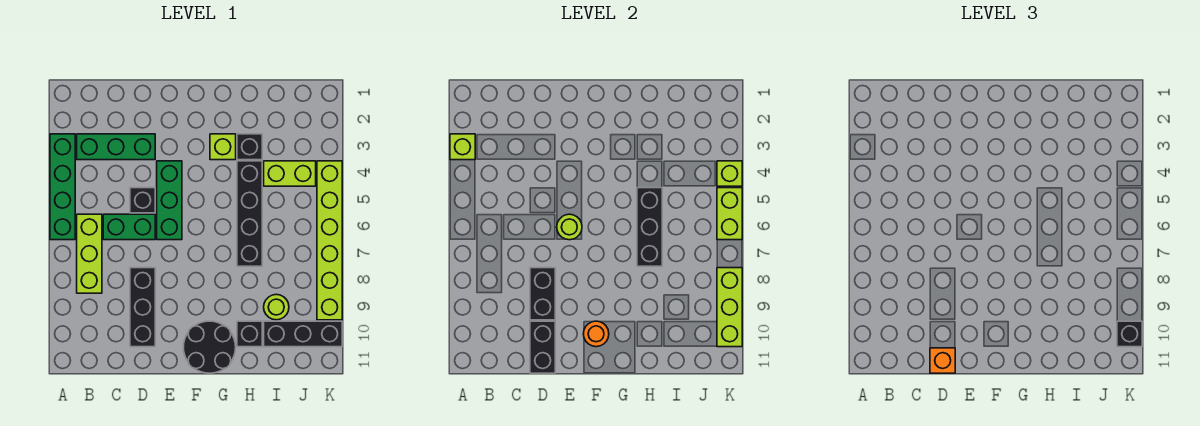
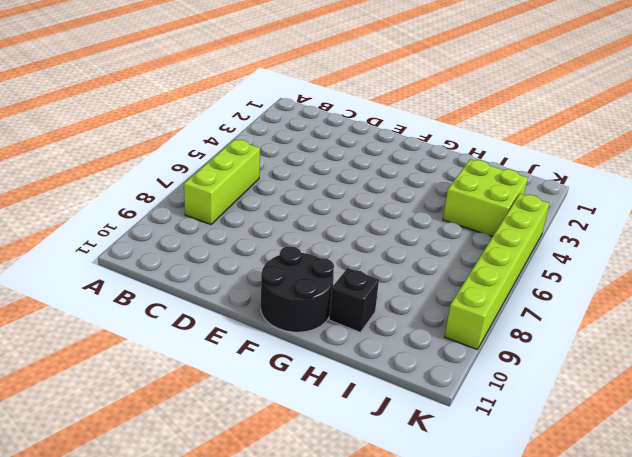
lime 2x2 brick [443,160,528,237] -> lime 1x2 brick [264,161,316,186]
none -> green 1x4 brick [50,134,75,240]
none -> green 1x3 brick [77,134,155,160]
none -> green 1x2 brick [103,214,155,240]

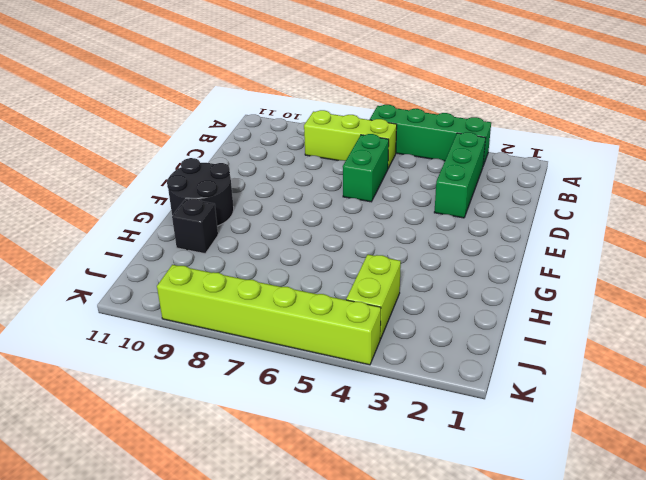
none -> black 1x1 brick [130,188,155,213]
none -> black 1x3 brick [130,268,155,347]
none -> green 1x3 brick [157,161,182,240]

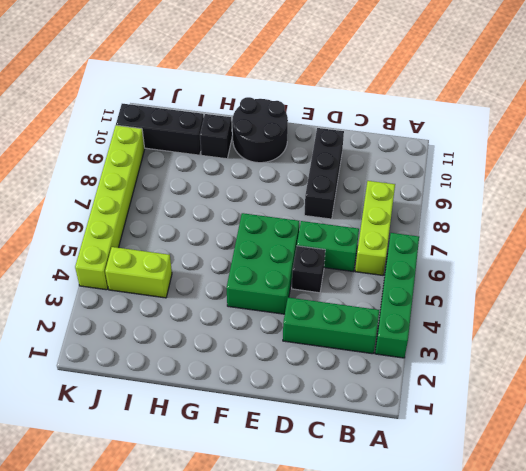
green 2x3 brick [226,213,299,314] -> green 1x3 brick [157,161,182,240]
none -> lime 1x1 brick [210,134,236,160]
none -> black 1x1 brick [237,134,262,160]
none -> black 1x4 brick [237,161,262,266]

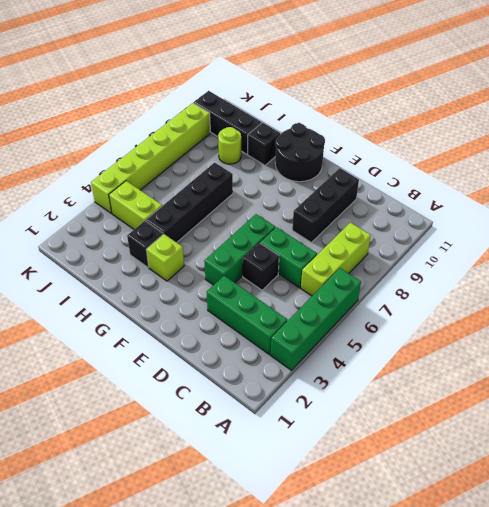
none -> lime 1x1 brick [450,134,475,160]
none -> black 1x2 brick [530,268,555,320]
none -> black 1x2 brick [530,321,555,373]

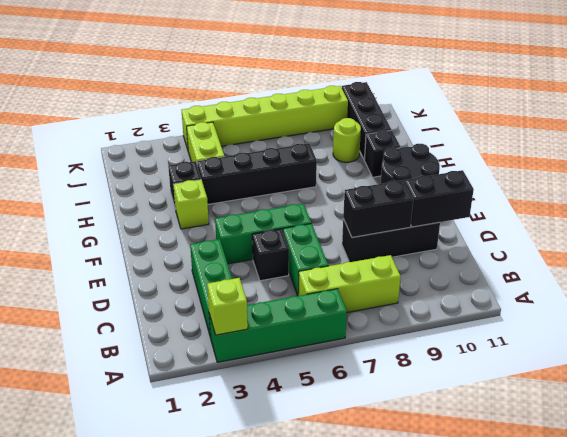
none -> lime 1x1 round brick [557,214,582,240]
none -> orange 1x1 round brick [584,321,609,347]
none -> black 1x3 brick [637,188,662,266]

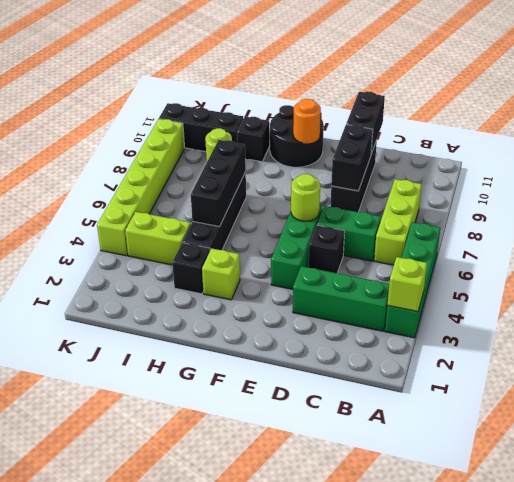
none -> lime 1x1 brick [717,161,742,186]
none -> lime 1x2 brick [717,188,742,240]
none -> lime 1x3 brick [717,268,742,347]

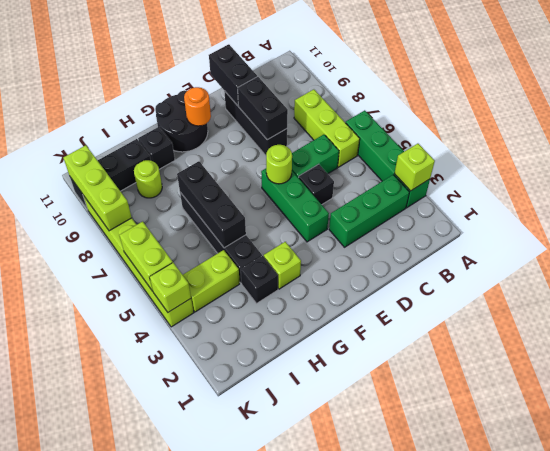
none -> orange 1x1 brick [930,348,955,373]
none -> black 1x1 brick [1117,321,1142,347]

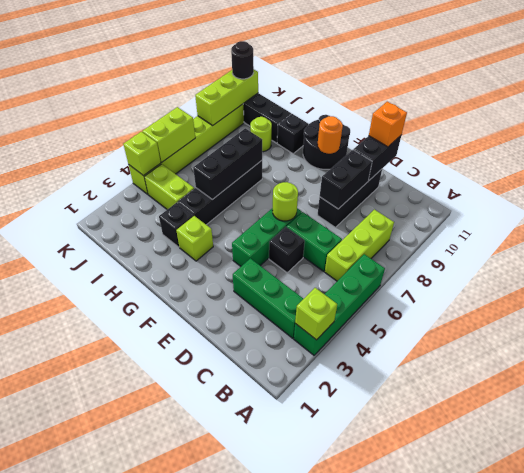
black 1x1 round brick [231,41,254,79] -> black 1x1 brick [1117,321,1142,347]

